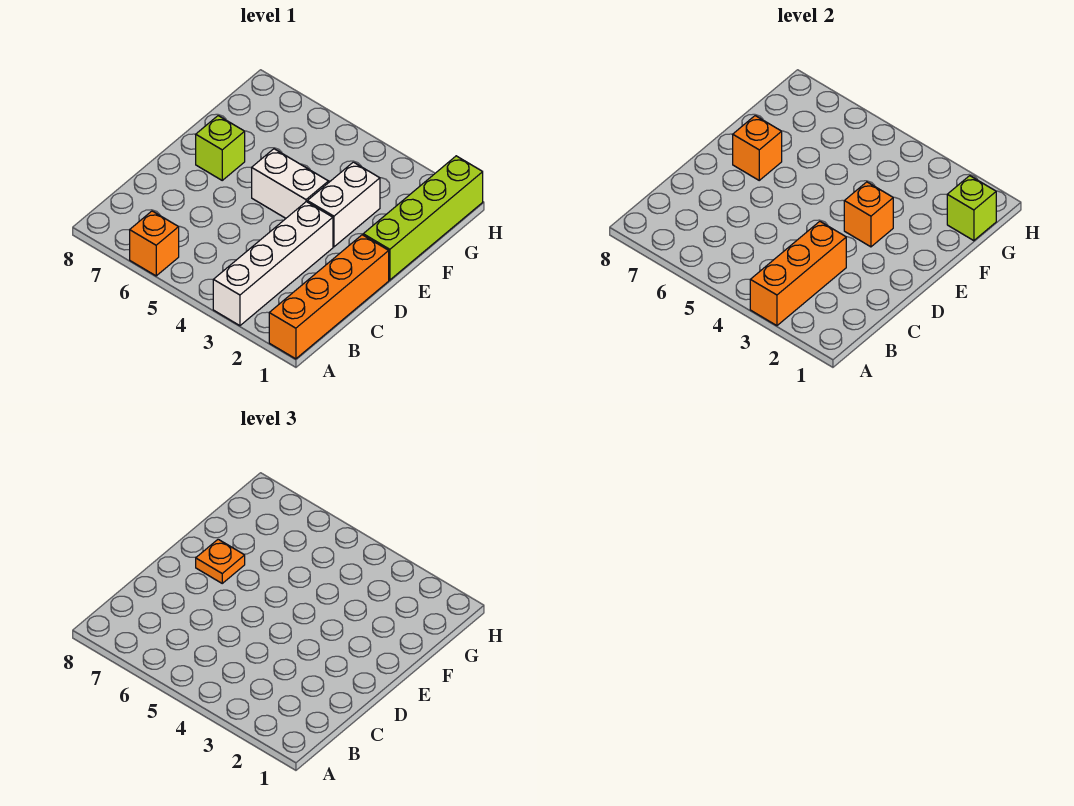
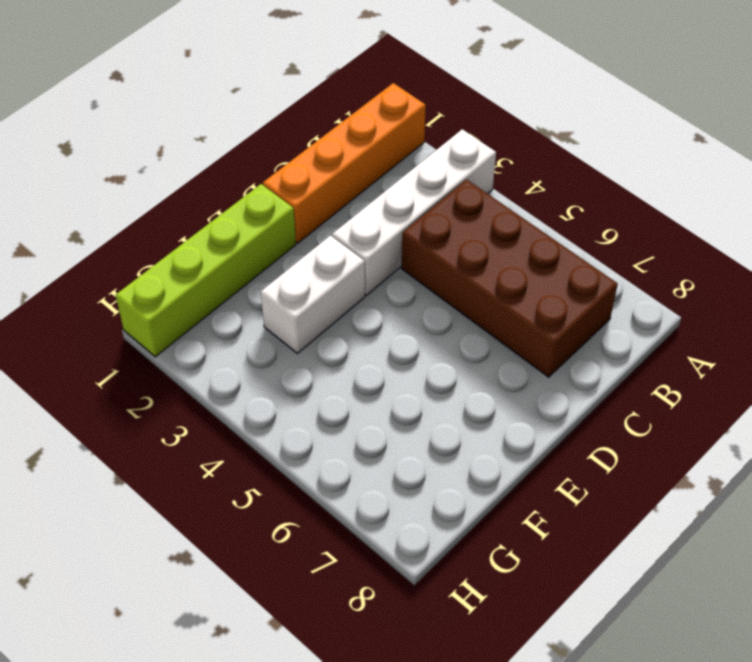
brown 2x4 brick [402,180,618,377] -> none
none -> orange 1x1 brick [130,211,179,276]
none -> white 1x2 brick [252,149,328,218]
none -> lime 1x1 brick [196,116,245,180]

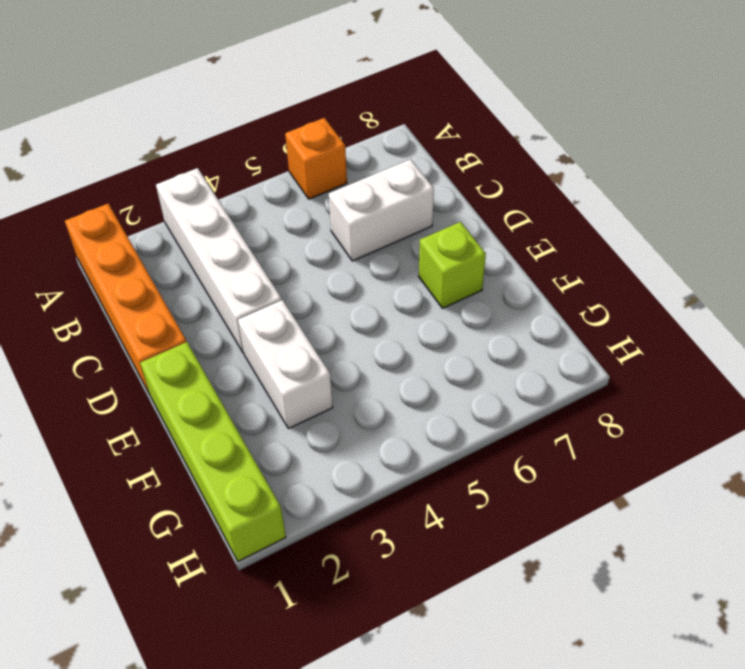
white 1x2 brick [329,159,434,261] -> white 1x2 brick moved to [252,149,328,218]
none -> orange 1x3 brick [750,221,846,326]
none -> orange 1x1 brick [844,182,893,247]
none -> orange 1x1 brick [733,116,782,180]

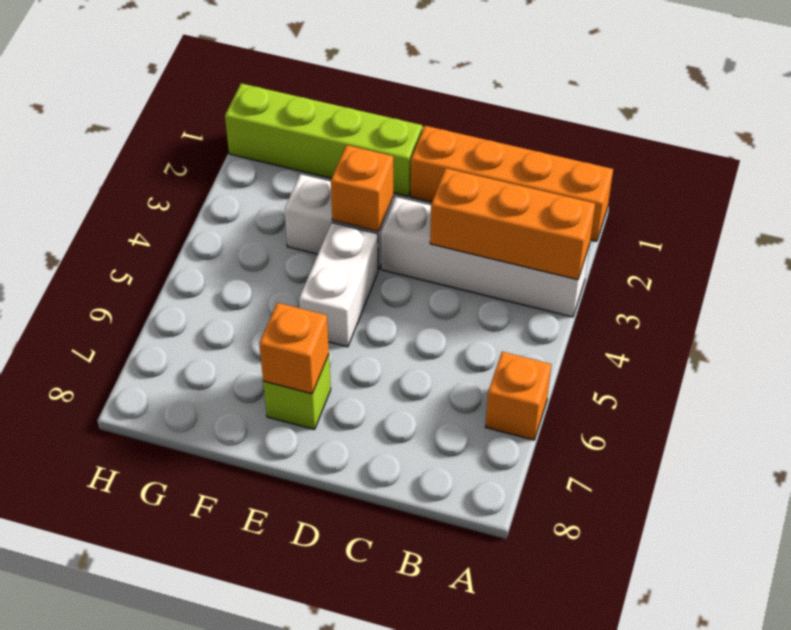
none -> lime 1x1 brick [947,176,996,241]
none -> orange 1x1 plate [196,539,245,583]

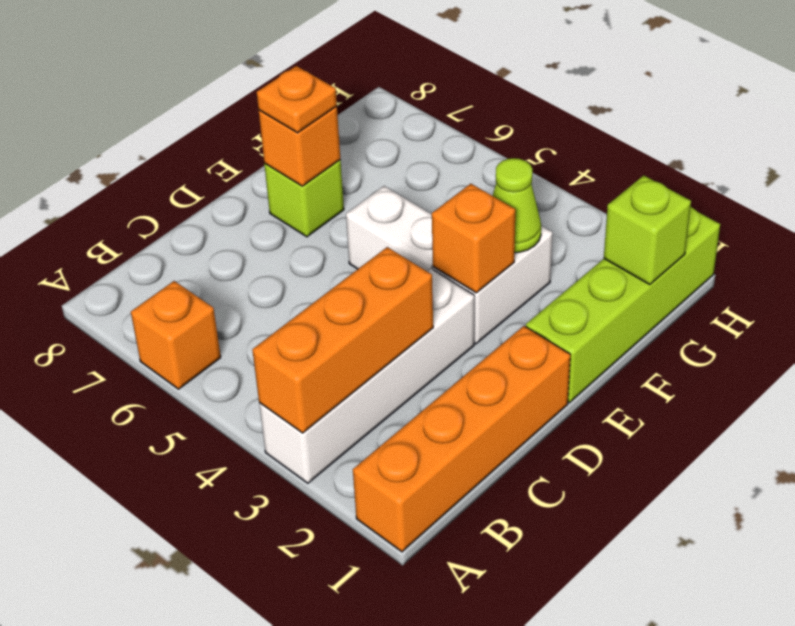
lime 1x1 cone [493,158,541,253] -> none

